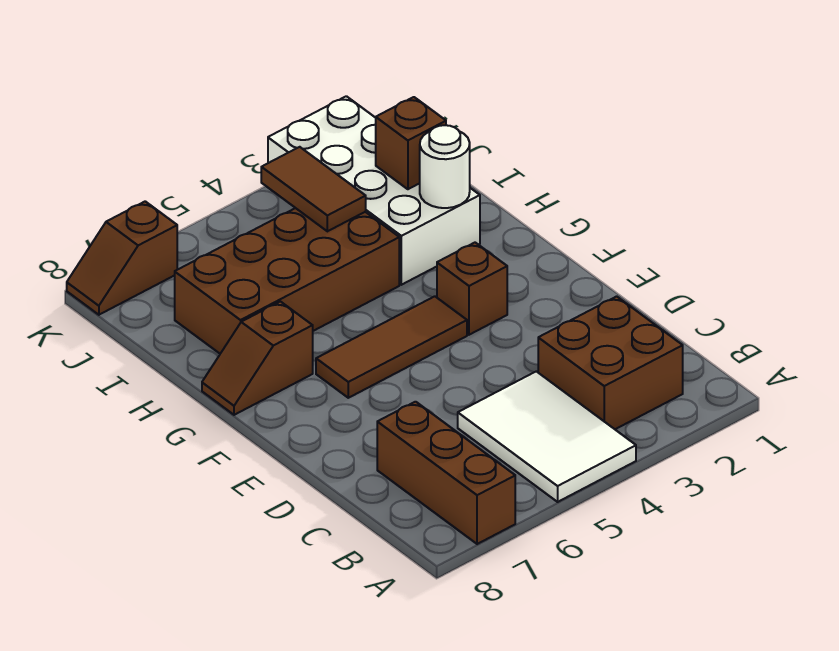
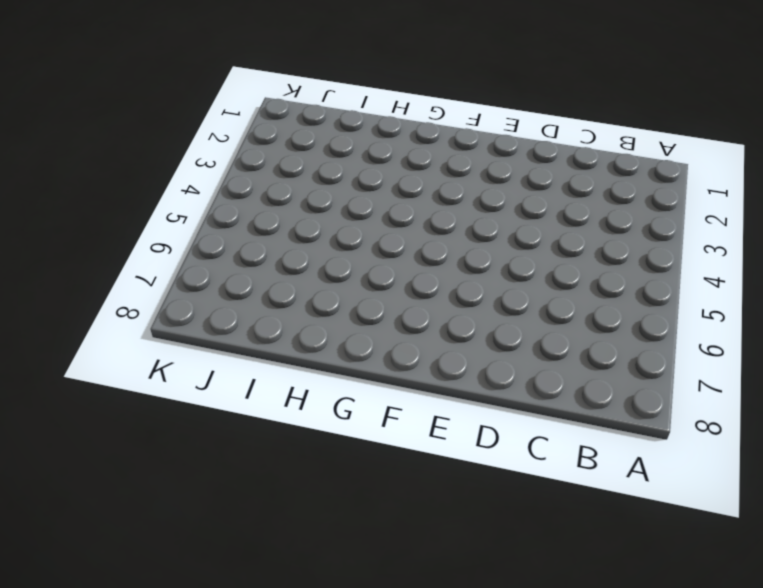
none -> white 2x3 tile [458,371,636,502]
none -> brown 1x3 brick [377,402,515,544]
none -> brown 2x2 brick [538,296,683,429]

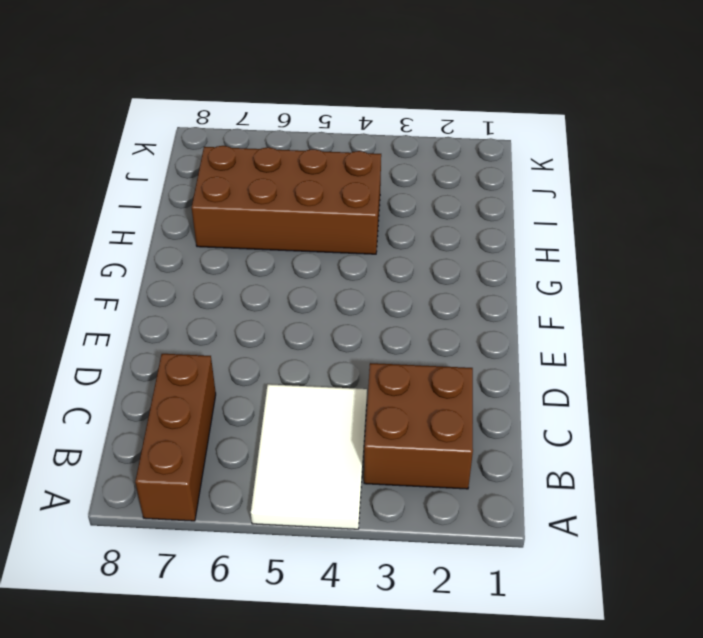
none -> brown 1x1 brick [437,243,507,335]
none -> brown 1x3 tile [316,296,467,398]
none -> brown 1x2 slope [202,301,313,415]

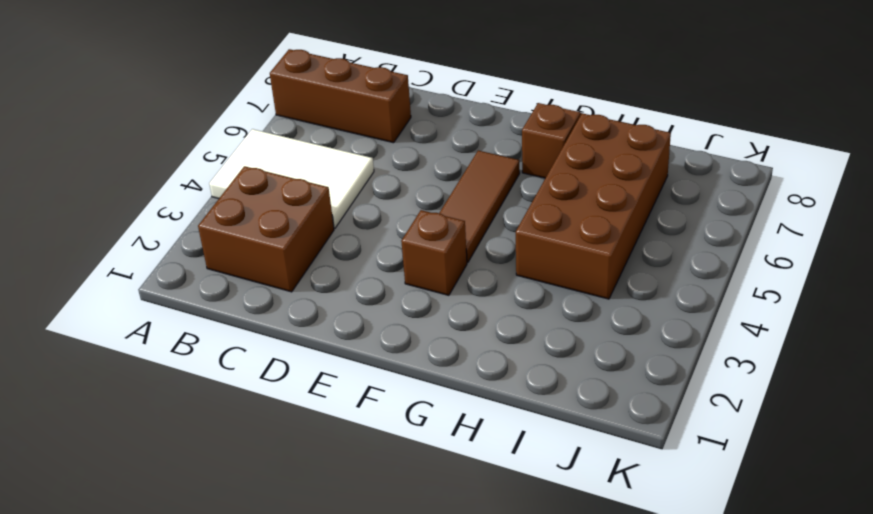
none -> white 2x4 brick [268,96,480,285]
none -> brown 1x2 slope [67,201,177,315]
none -> white 1x1 round brick [420,125,470,208]

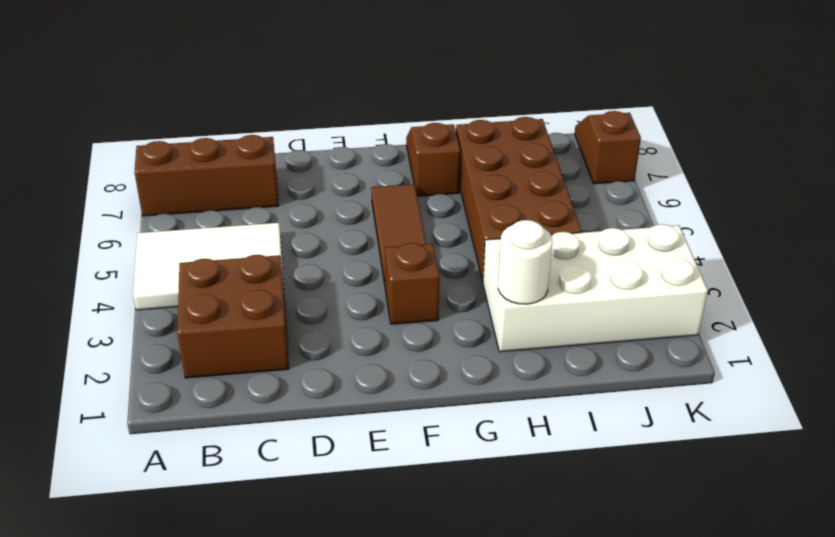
none -> brown 1x1 brick [376,97,446,189]
none -> brown 1x2 tile [261,147,366,231]

